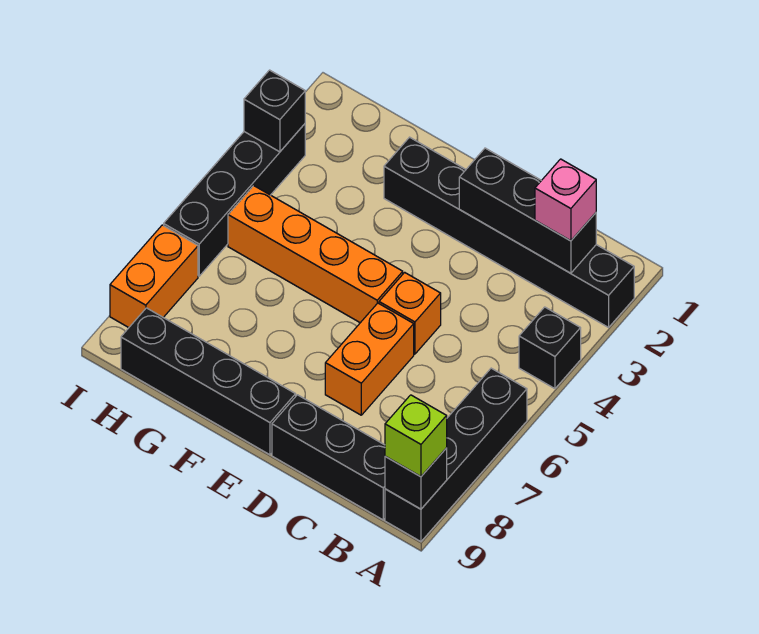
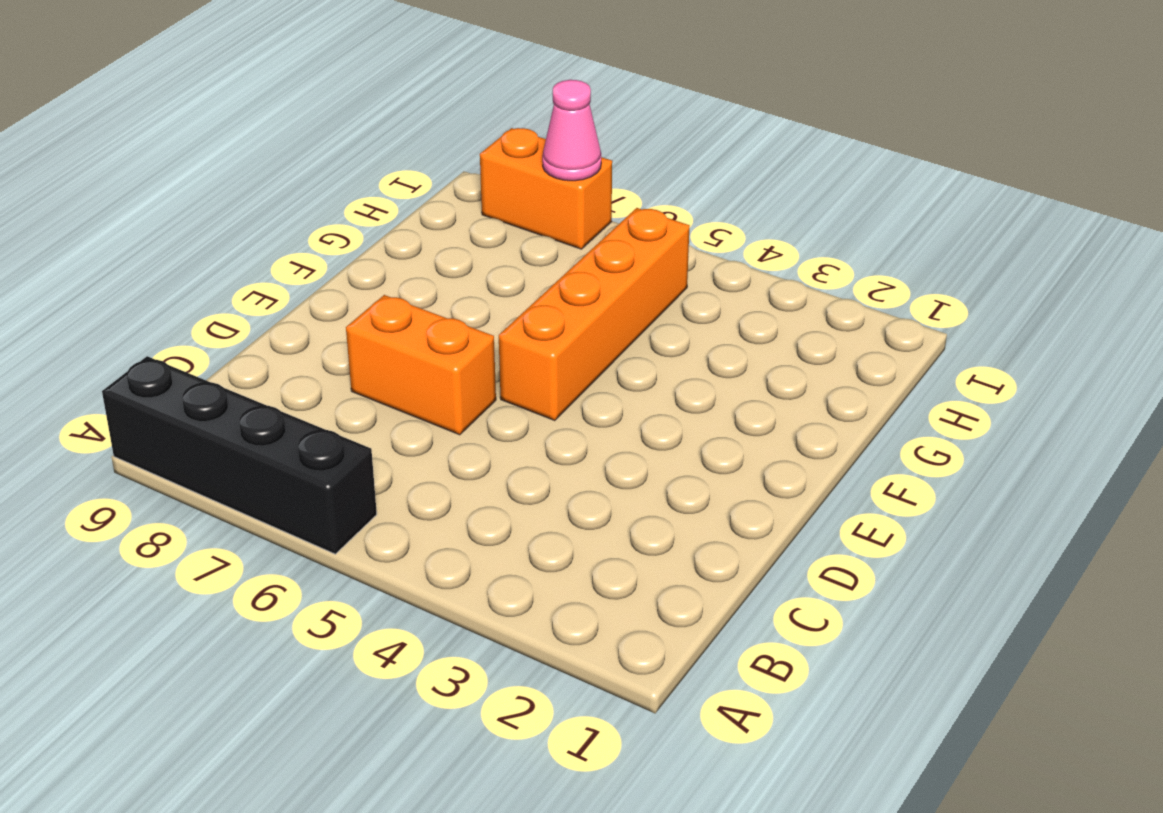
pink 1x1 cone [542,80,601,181] -> none
none -> black 1x6 brick [384,137,634,327]
none -> black 1x1 brick [519,307,581,389]
none -> black 1x3 brick [272,395,385,520]

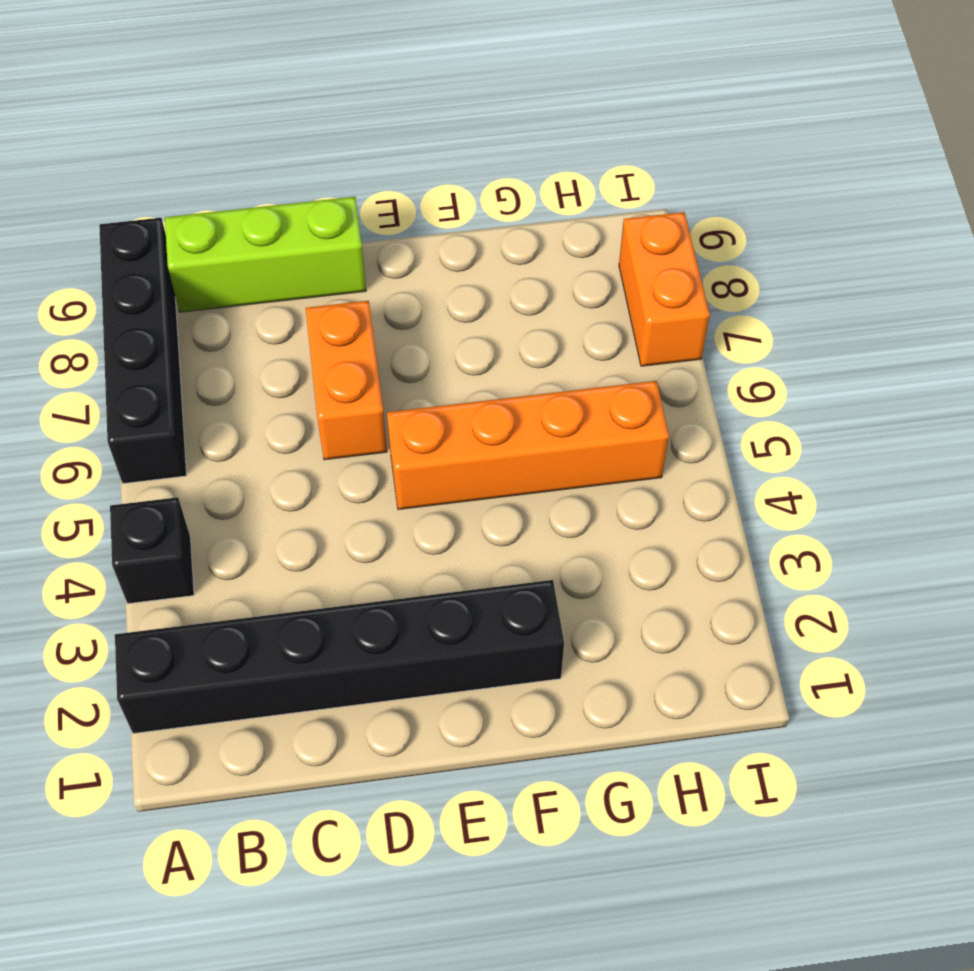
lime 1x3 brick [165,197,366,312] -> black 1x3 brick [272,395,385,520]
none -> orange 1x1 brick [379,272,441,354]
none -> black 1x4 brick [121,308,296,455]
none -> black 1x4 brick [164,124,305,276]

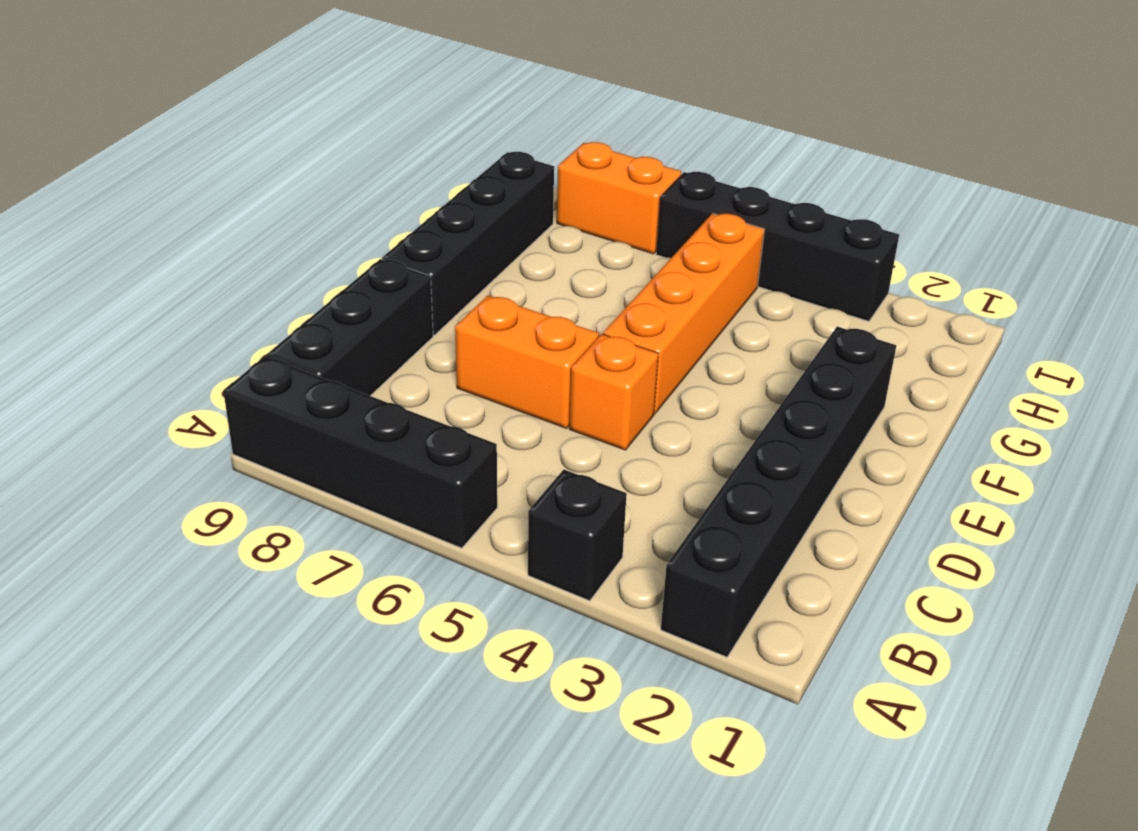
none -> black 1x1 brick [385,448,447,509]
none -> black 1x3 brick [459,148,596,273]
none -> black 1x1 brick [244,70,305,152]

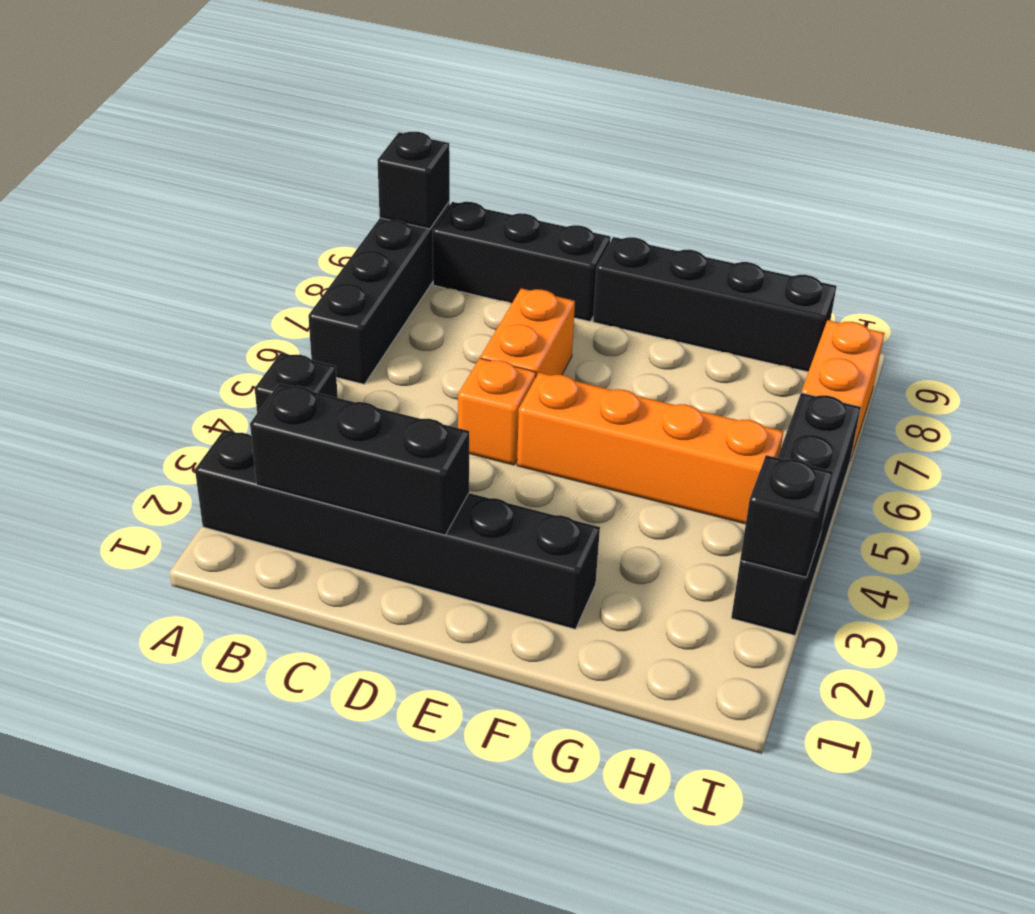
none -> lime 1x1 brick [385,395,447,477]
none -> pink 1x1 brick [535,159,596,241]

